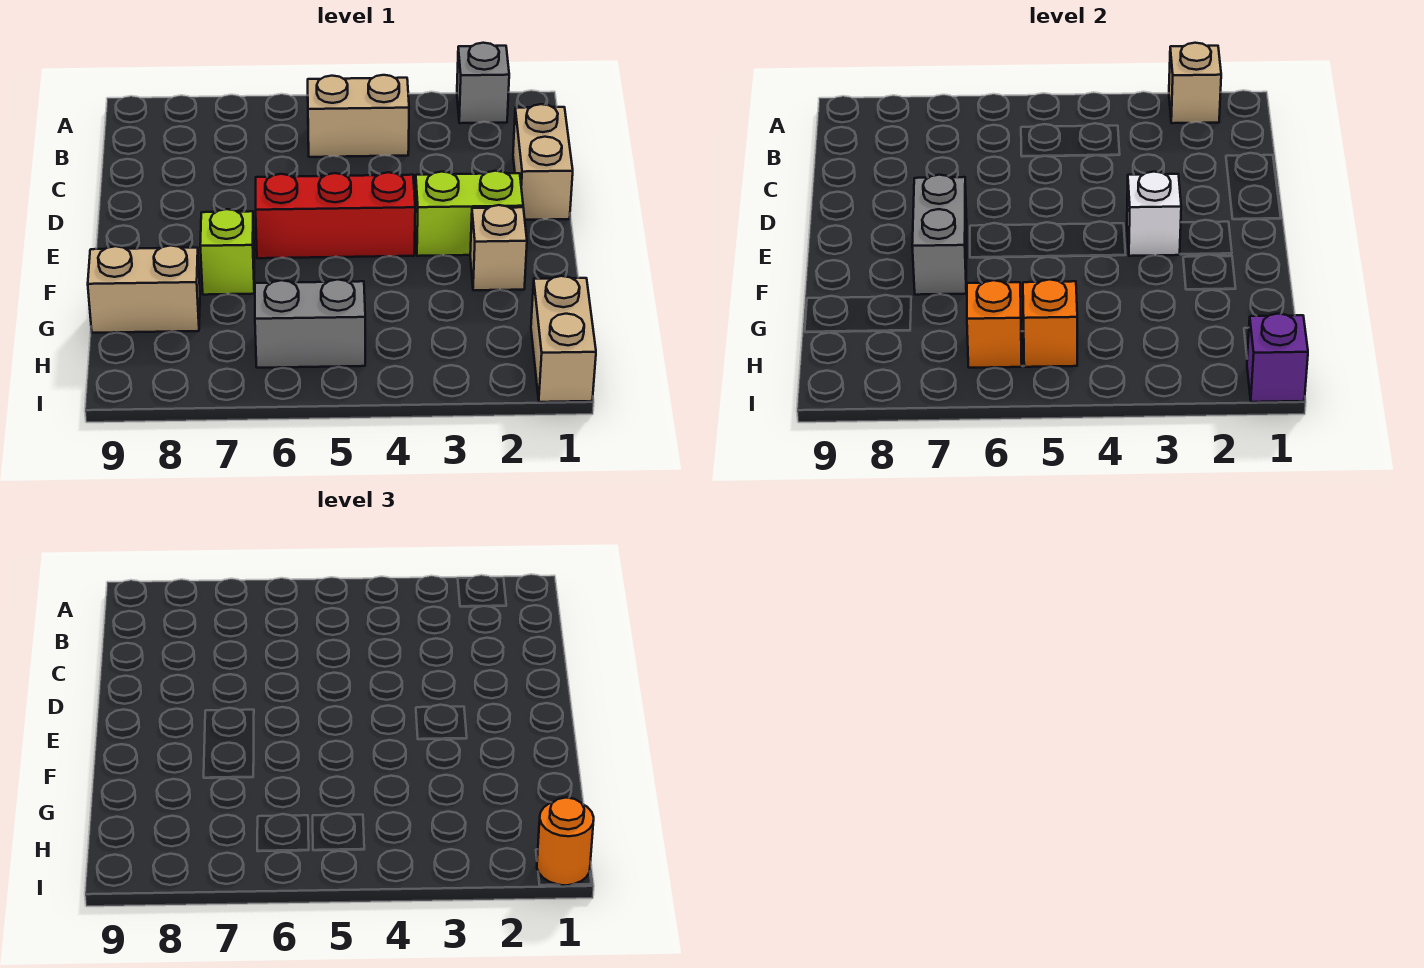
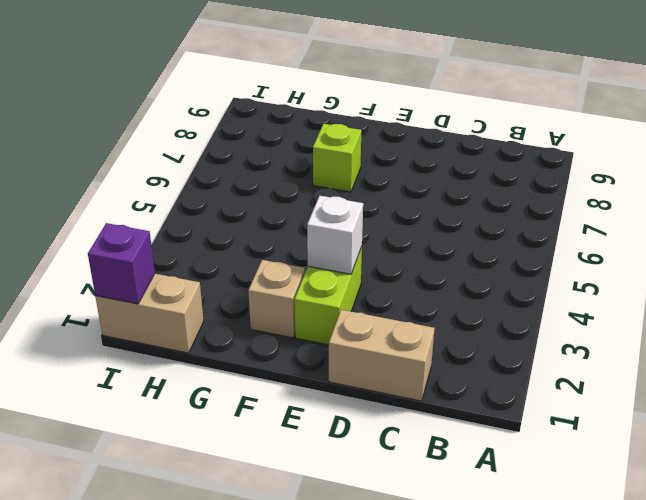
none -> grey 1x1 brick [457,43,509,123]
none -> tan 1x2 brick [308,75,409,157]
none -> red 1x3 brick [256,172,415,258]

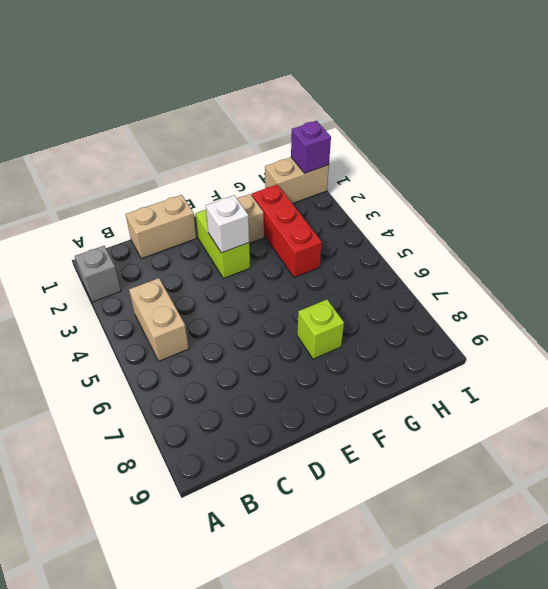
red 1x3 brick [252,184,322,278] -> red 1x3 brick moved to [256,172,415,258]
none -> tan 1x2 brick [88,246,200,333]
none -> grey 1x2 brick [255,279,365,368]
none -> tan 1x1 brick [1169,43,1221,123]

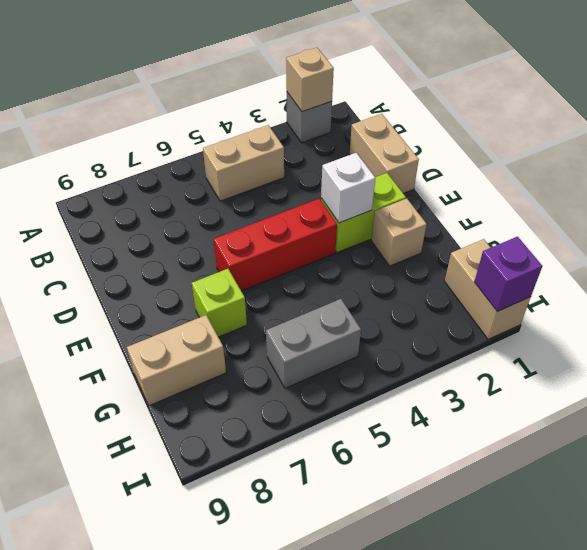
none -> grey 1x2 brick [912,175,967,295]
none -> orange 1x1 brick [1023,279,1077,367]
none -> orange 1x1 brick [967,280,1022,368]

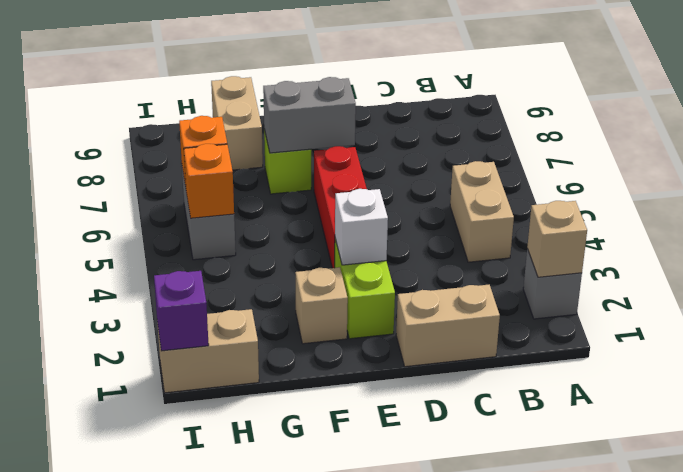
none -> orange 1x1 round brick [537,798,594,886]

